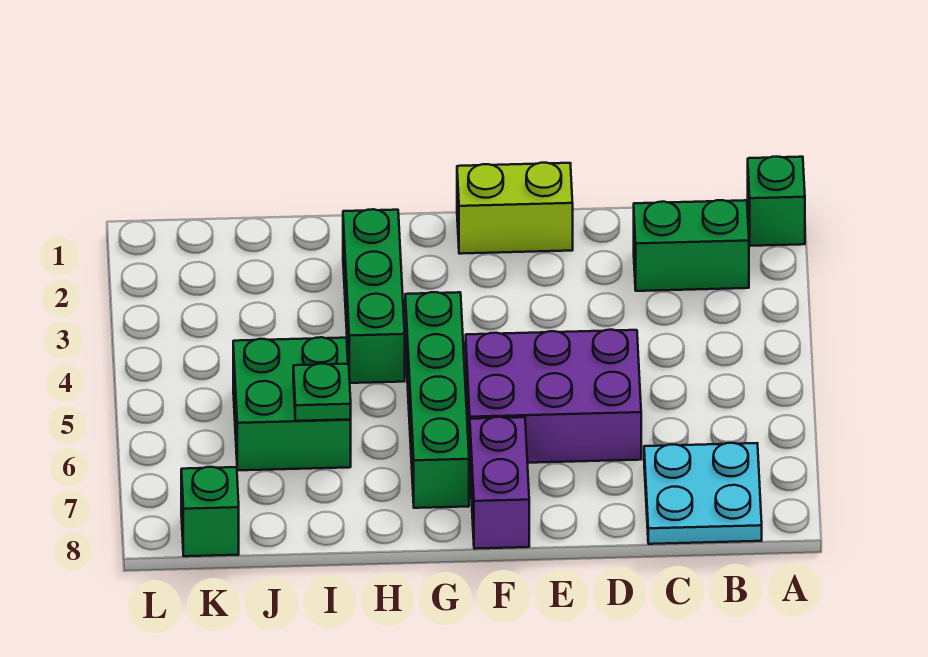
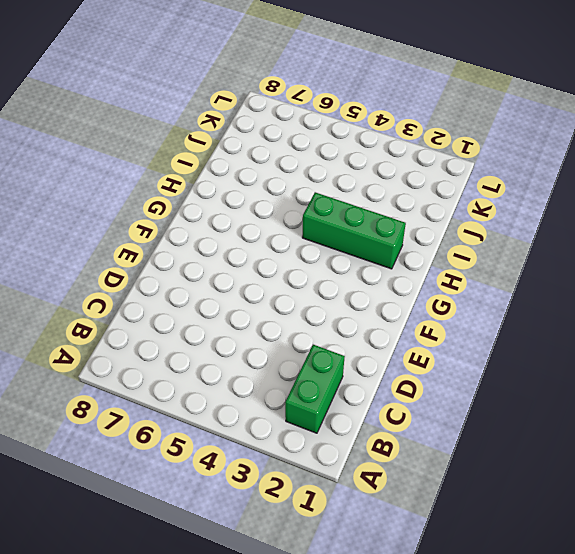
none -> green 1x1 brick [748,157,805,246]
none -> cyan 2x2 plate [644,443,762,544]

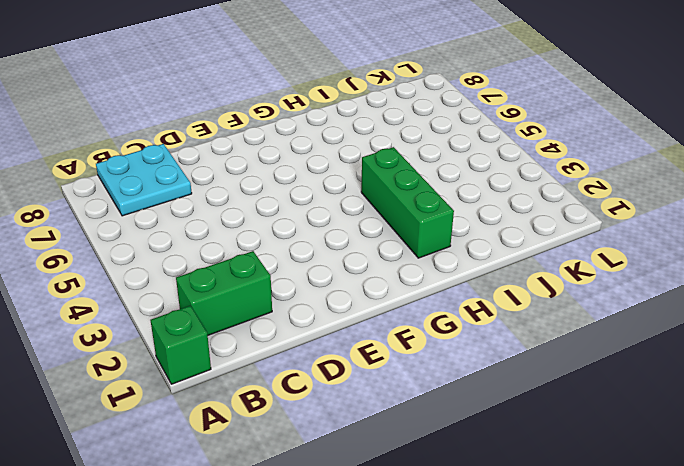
none -> purple 2x3 brick [466,330,641,463]
none -> lime 1x2 brick [457,163,573,254]

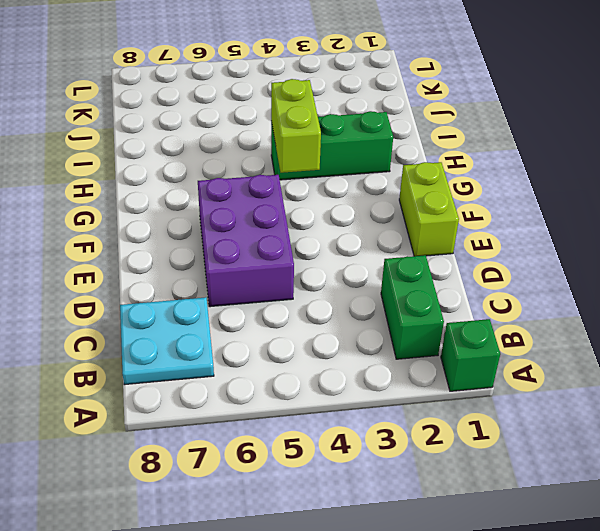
lime 1x2 brick [271,79,321,173] -> none
none -> purple 1x2 brick [470,417,529,549]
none -> green 1x4 brick [405,292,469,508]

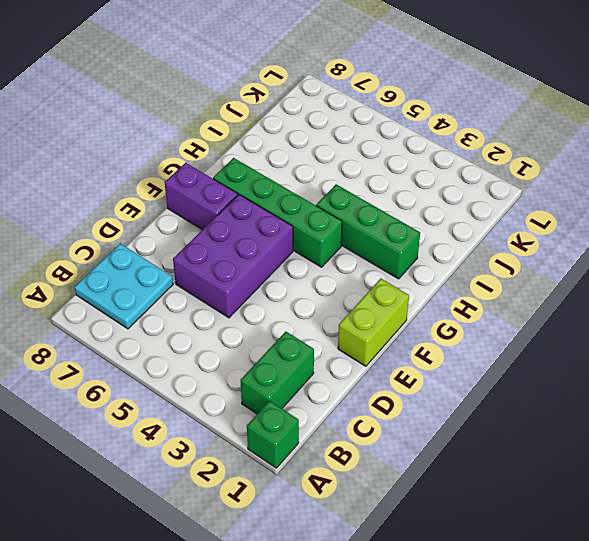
none -> green 2x2 brick [233,337,351,470]
none -> green 1x1 brick [181,467,239,556]

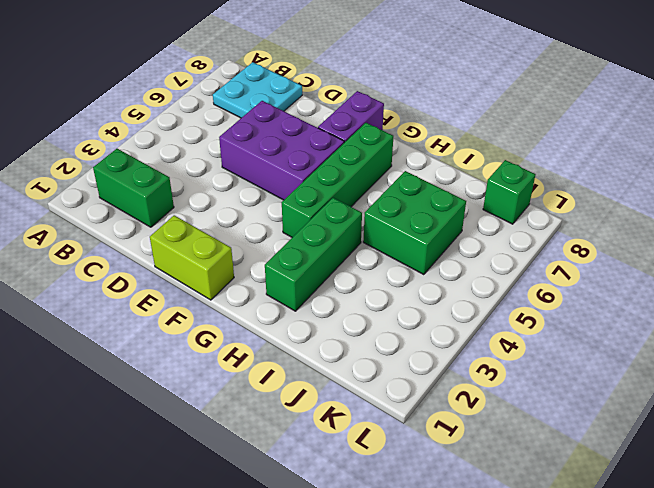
none -> green 1x1 brick [748,157,805,246]
none -> green 1x1 plate [293,364,351,421]

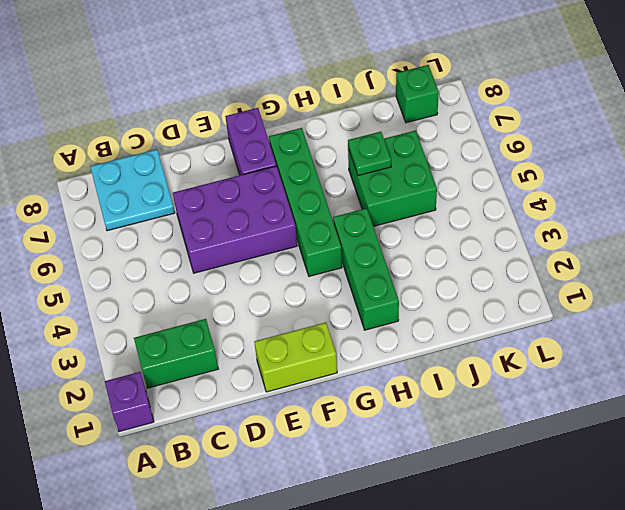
purple 1x1 brick [105,372,154,432] -> green 1x1 brick [748,157,805,246]

